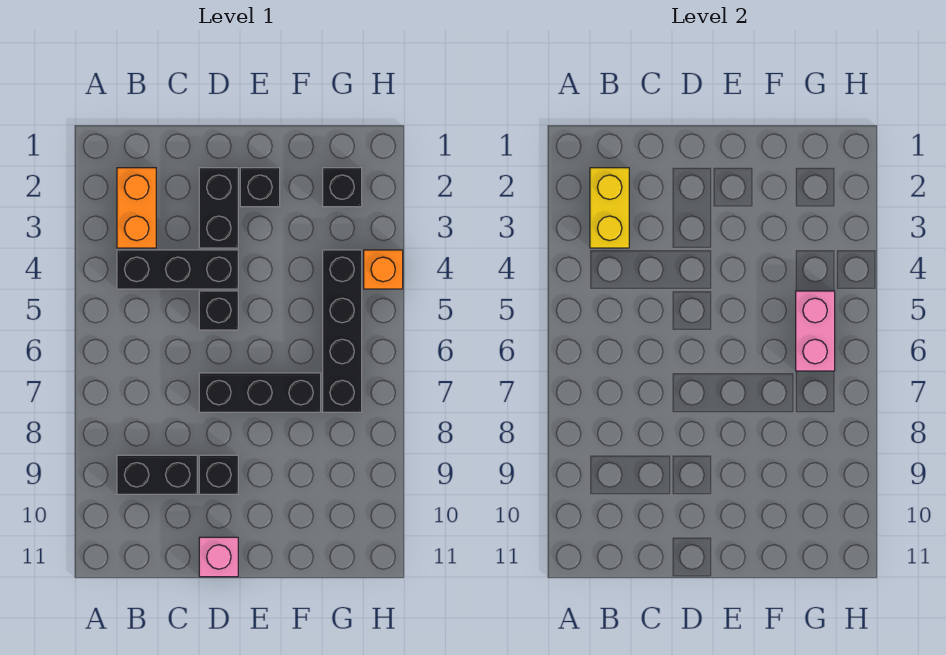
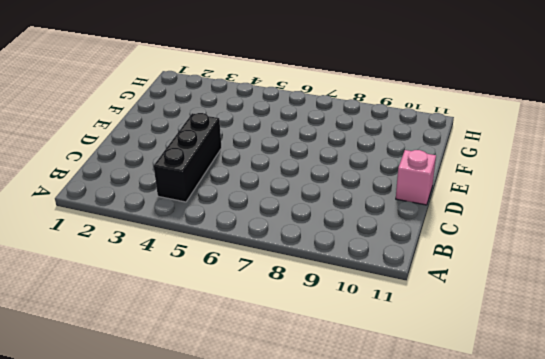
none -> orange 1x2 brick [117,168,156,248]
none -> black 1x2 brick [117,455,197,494]
none -> black 1x2 brick [199,168,238,248]

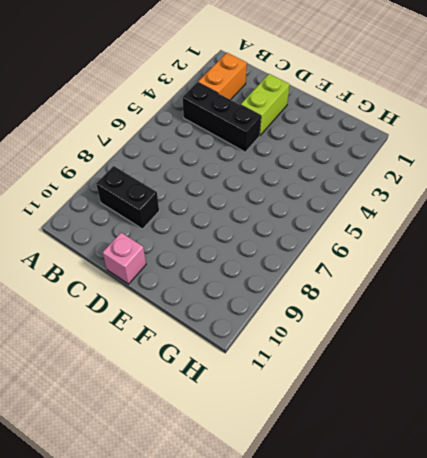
lime 1x2 brick [241,74,290,136] -> black 1x2 brick [199,168,238,248]
none -> black 1x1 brick [199,291,238,330]
none -> black 1x3 brick [199,373,321,412]
none -> black 1x1 brick [199,455,238,494]

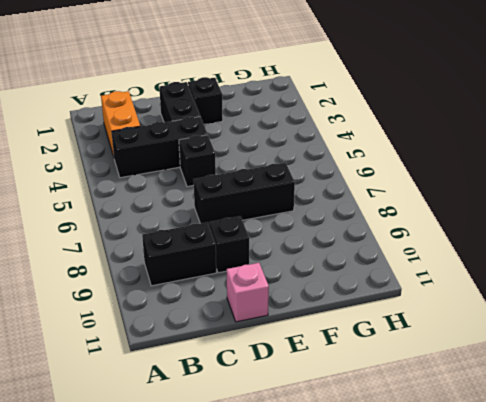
none -> black 1x1 brick [323,168,362,207]
none -> black 1x4 brick [323,250,362,412]
none -> orange 1x1 brick [364,250,403,289]

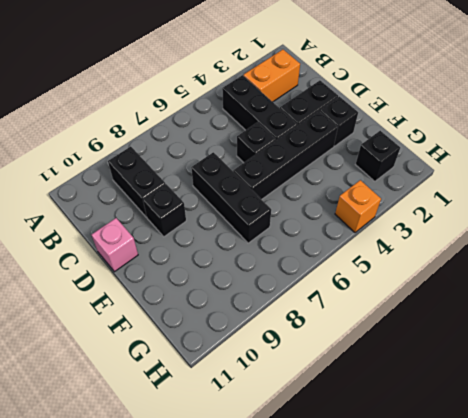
black 1x4 brick [233,111,338,200] -> black 1x4 brick moved to [323,250,362,412]
none -> yellow 1x2 brick [590,168,629,248]
none -> pink 1x2 brick [796,291,835,371]

